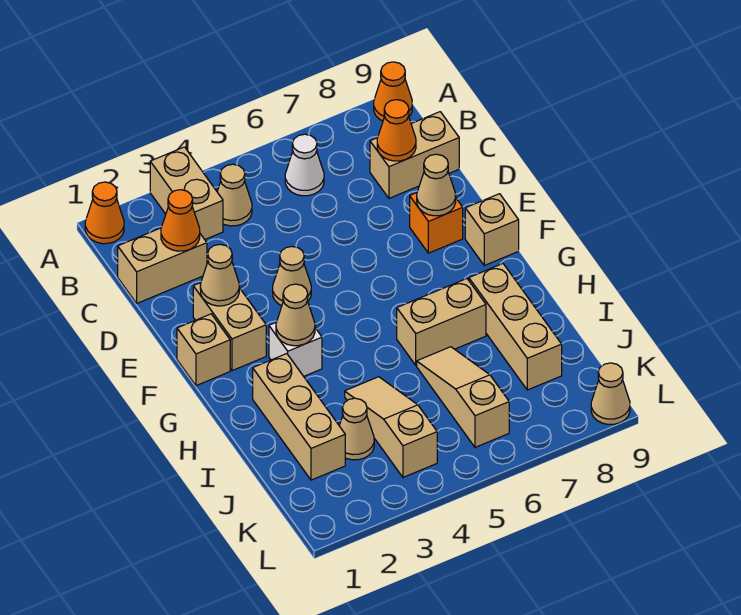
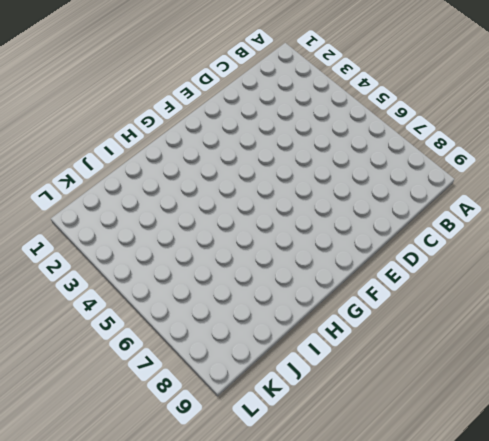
none -> orange 1x1 cone [85,182,124,244]
none -> tan 1x2 brick [150,147,223,239]
none -> orange 1x1 cone [374,62,412,121]

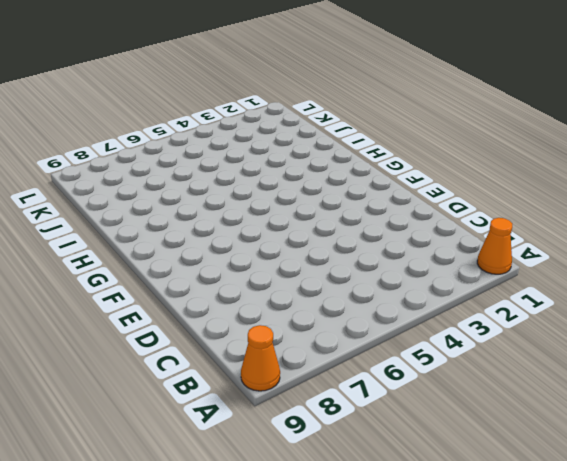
none -> tan 1x2 brick [150,147,223,239]
none -> tan 1x1 cone [217,164,252,226]
none -> white 1x1 cone [285,134,324,196]

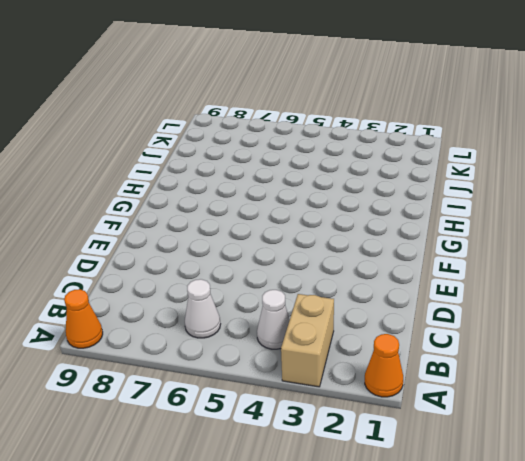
white 1x1 cone [257,290,290,349] -> tan 1x1 cone [217,164,252,226]
none -> tan 1x2 brick [118,228,207,303]
none -> tan 1x2 brick [370,112,459,198]
none -> tan 1x2 brick [193,283,266,371]

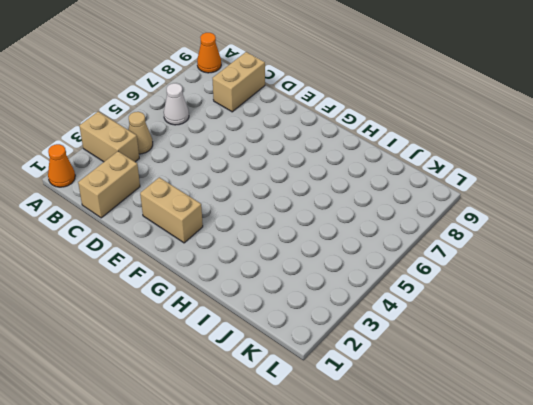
none -> tan 1x1 cone [273,247,311,306]
none -> orange 1x1 brick [410,193,463,253]
none -> tan 1x1 brick [177,314,230,386]

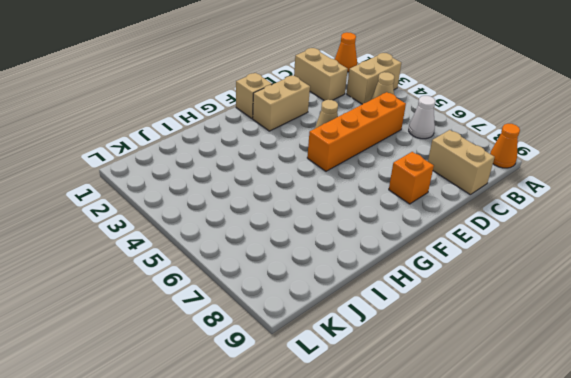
orange 1x4 brick [307,92,406,171] -> none
none -> tan 1x1 brick [465,194,519,265]
none -> white 1x1 brick [269,323,322,376]
none -> tan 1x3 brick [253,354,345,480]

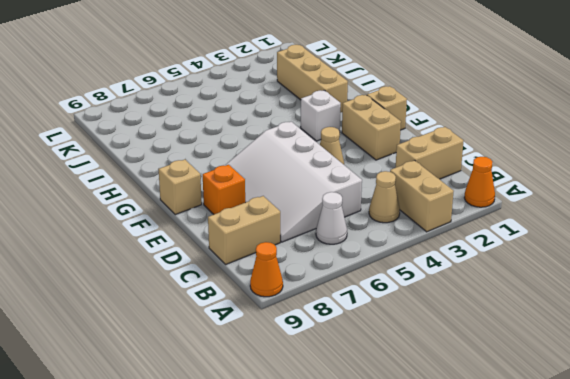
white 3x4 slope [225,122,362,242] -> none
none -> tan 1x2 brick [397,279,486,365]
none -> tan 1x3 brick [469,264,562,390]
none -> tan 1x3 slope [345,377,437,477]

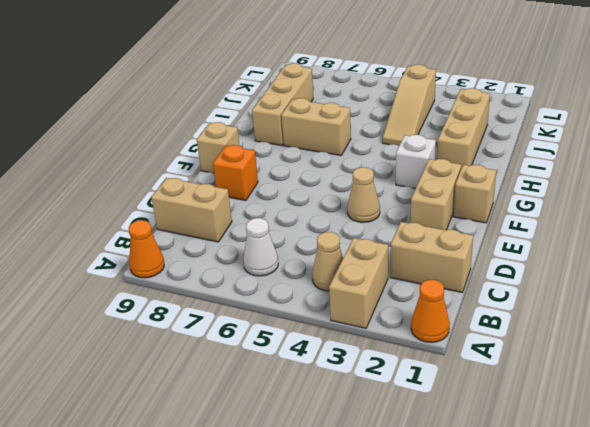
none -> tan 1x3 slope [417,347,509,447]
none -> tan 1x1 cone [339,398,374,460]
none -> tan 1x1 cone [591,363,630,424]

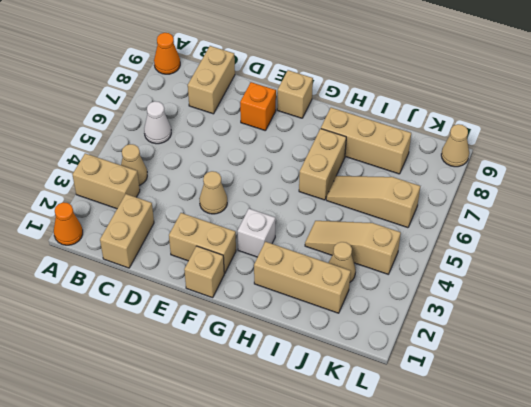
none -> orange 1x1 cone [161,190,200,251]
none -> orange 1x1 cone [377,100,416,161]
none -> tan 1x1 cone [200,244,239,306]

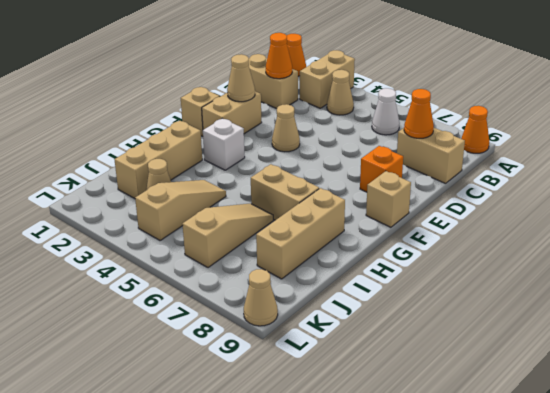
none -> tan 1x1 cone [417,154,456,216]
none -> tan 1x1 cone [276,284,315,346]

